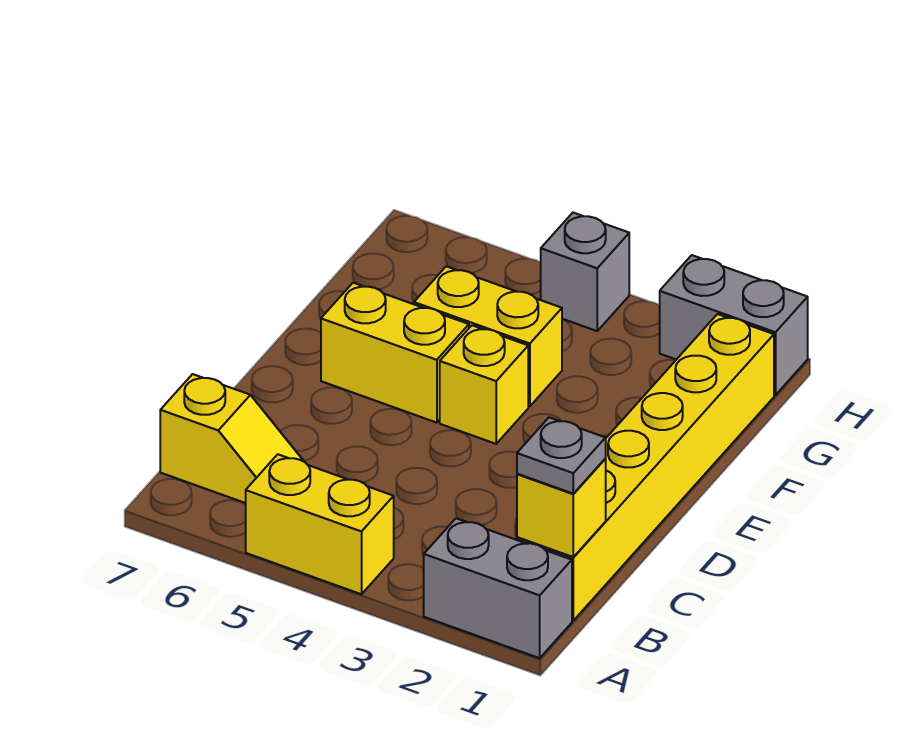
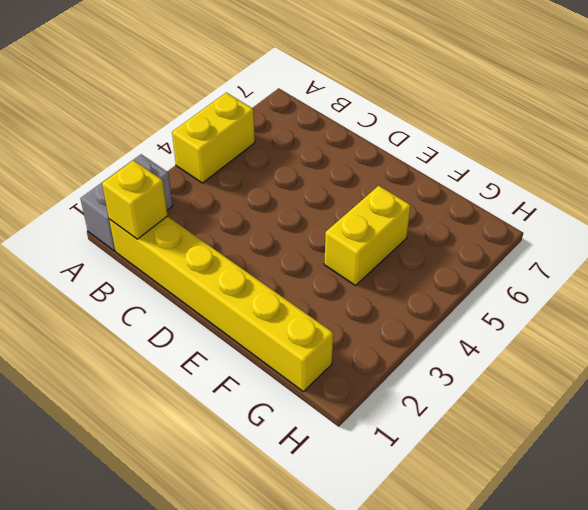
none -> yellow 1x2 slope [160,374,304,503]
none -> yellow 1x1 brick [440,325,528,444]

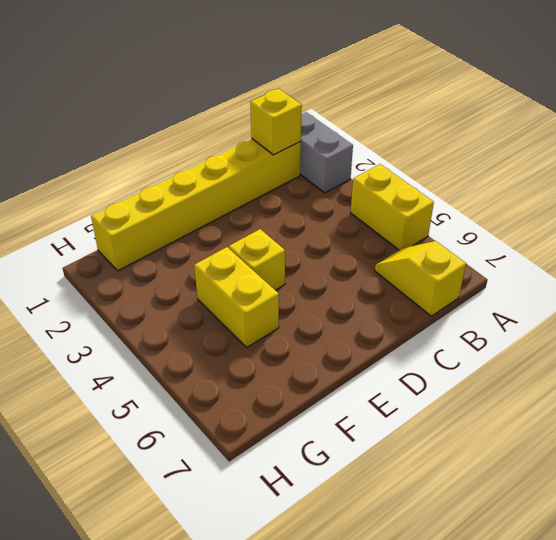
none -> yellow 1x2 brick [321,283,469,423]
none -> grey 1x2 brick [660,255,808,395]

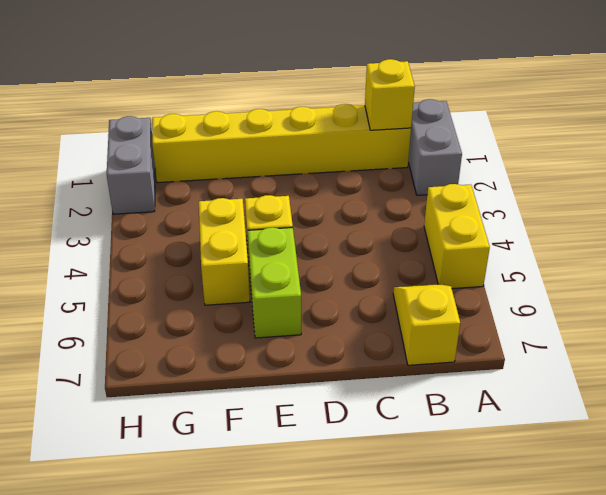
lime 1x2 brick [248,227,301,338] -> yellow 1x2 brick [321,283,469,423]
none -> grey 1x1 brick [540,213,629,331]
none -> grey 1x1 plate [517,417,606,493]

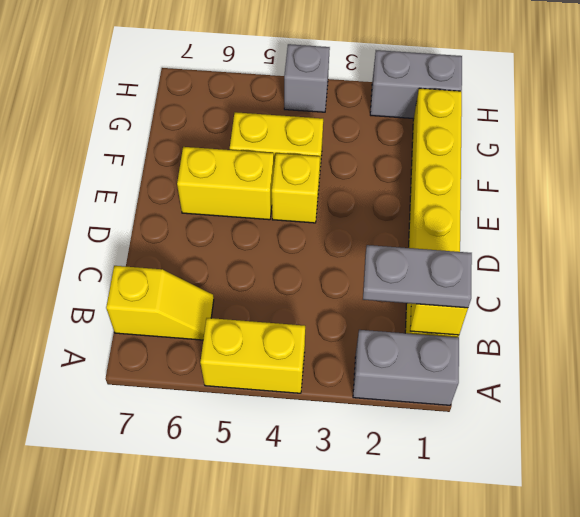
grey 1x2 plate [363,245,472,308] -> grey 1x1 plate [517,417,606,493]

